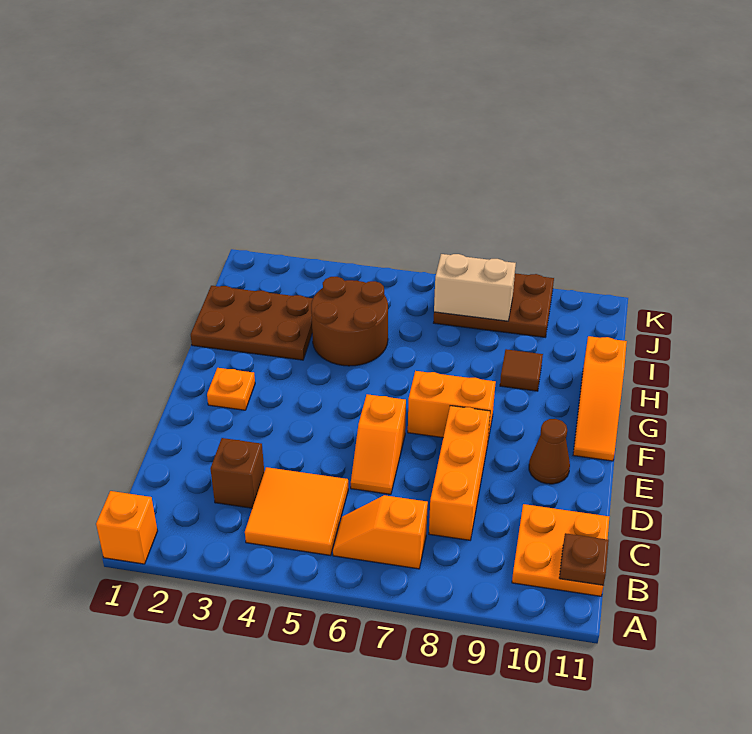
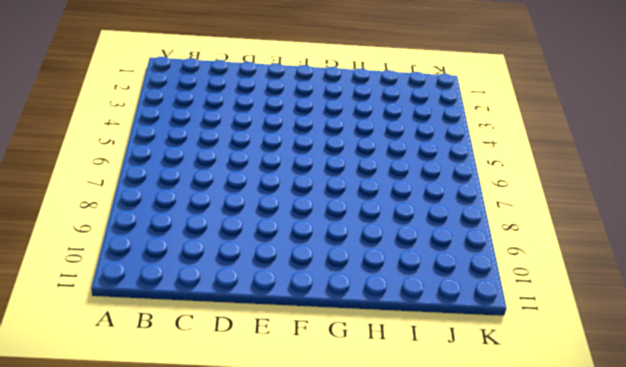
none -> orange 1x1 brick [96,491,157,564]
none -> orange 2x2 tile [245,467,348,556]
none -> orange 1x2 slope [333,495,428,569]

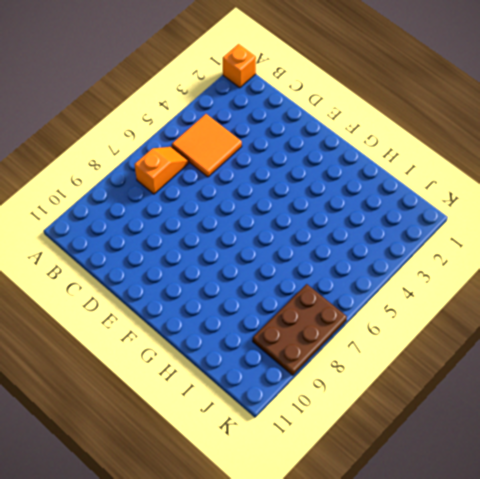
none -> orange 2x2 plate [512,504,609,596]
none -> brown 1x1 brick [211,438,264,508]
none -> orange 1x3 brick [429,406,490,540]

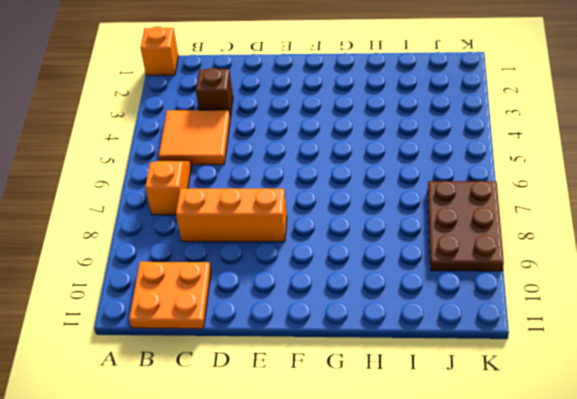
none -> orange 1x2 slope [351,394,406,494]
none -> brown 1x1 cone [529,419,570,484]
none -> orange 1x1 plate [207,368,255,410]

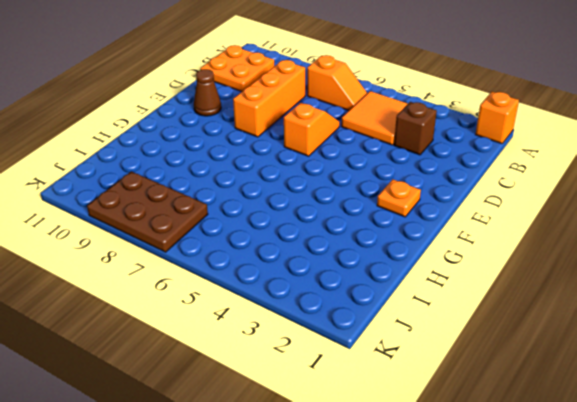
none -> orange 1x2 brick [408,371,496,439]
none -> orange 1x3 slope [573,336,627,461]
none -> brown 2x3 plate [191,286,313,360]

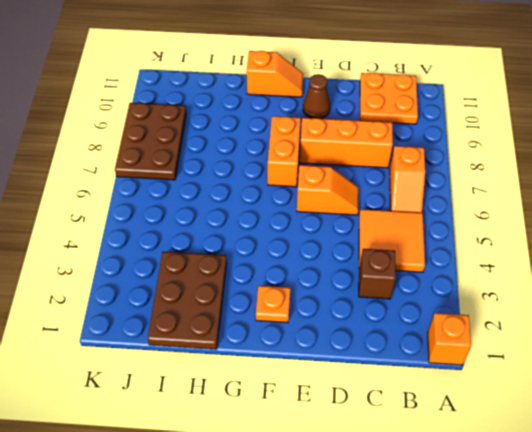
orange 1x2 slope [247,51,303,97] -> orange 1x3 slope [573,336,627,461]
none -> brown 2x2 round brick [311,277,388,366]
none -> brown 1x1 tile [500,349,543,391]
none -> brown 1x1 plate [559,533,609,585]

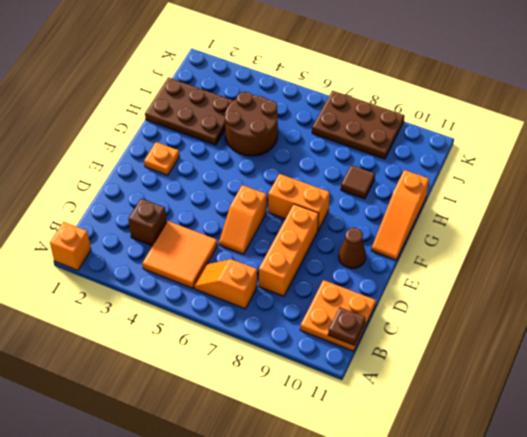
none -> tan 1x2 brick [434,254,516,321]

